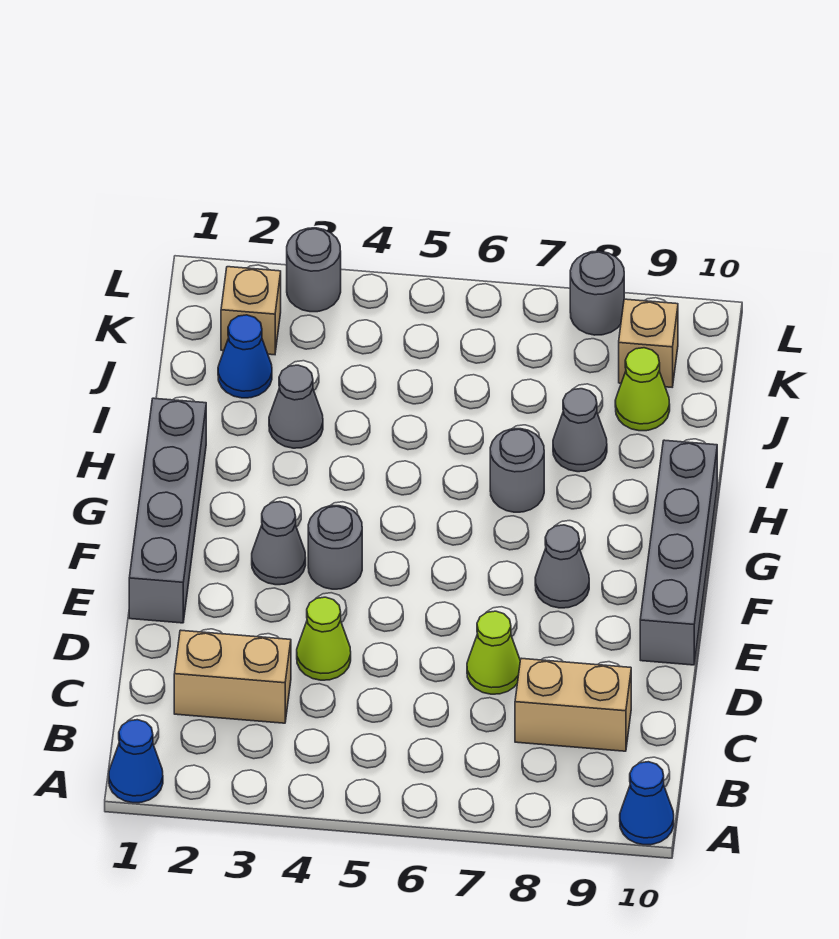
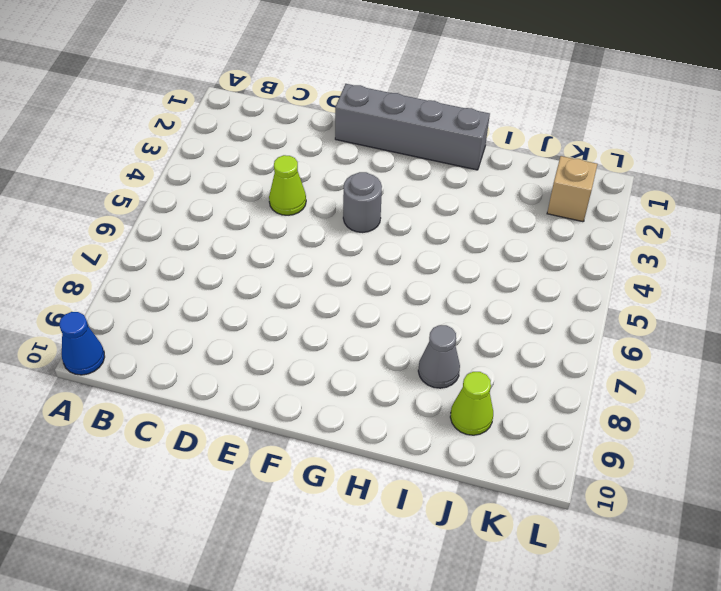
none -> blue 1x1 cone [109,720,163,803]
none -> tan 1x2 brick [174,630,291,723]
none -> tan 1x2 brick [515,658,631,751]

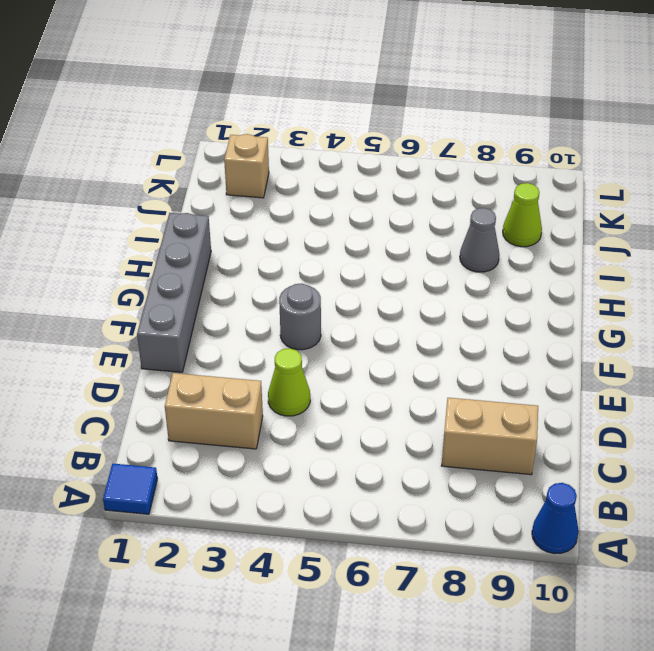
blue 1x1 tile [103,464,157,514] -> blue 1x1 cone [109,720,163,803]
none -> lime 1x1 cone [467,611,520,694]
none -> grey 1x4 brick [640,440,717,665]
none -> grey 1x1 cone [252,502,306,585]

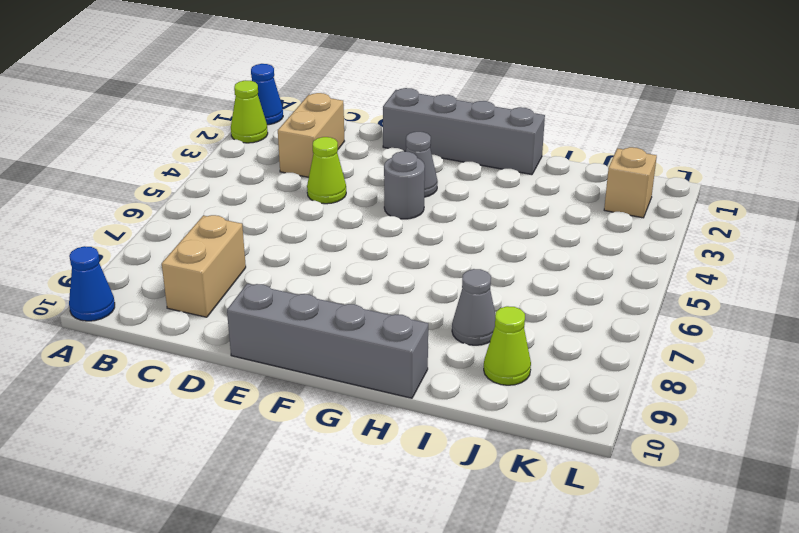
lime 1x1 cone [231,80,268,143] -> lime 1x1 cone moved to [467,611,520,694]
none -> grey 1x1 cone [535,525,589,608]
none -> grey 1x1 round brick [490,429,544,512]
none -> grey 1x1 cone [269,365,323,448]

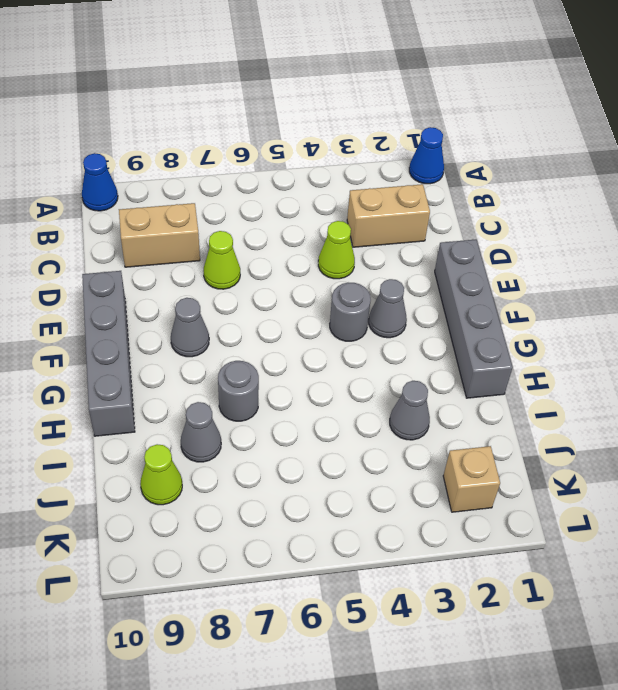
none -> blue 1x1 cone [218,315,272,398]
none -> tan 1x1 brick [619,299,678,387]
none -> grey 1x1 round brick [287,228,341,312]

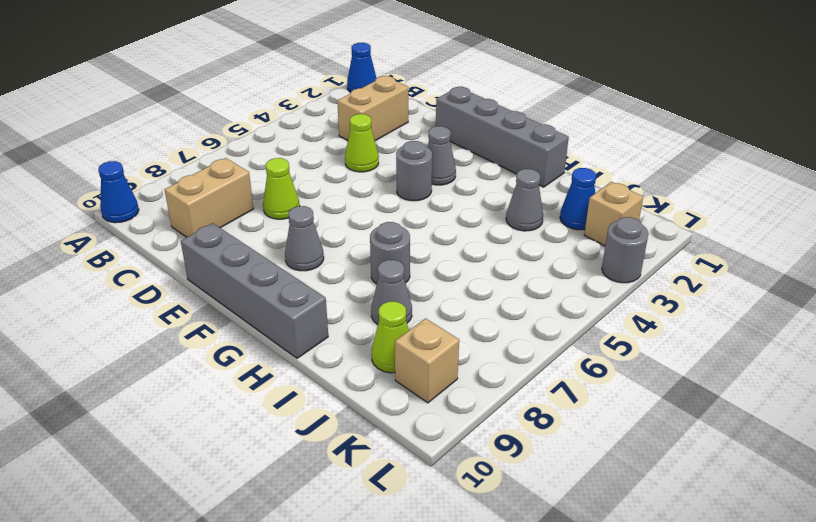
none -> grey 1x1 round brick [570,251,624,335]

